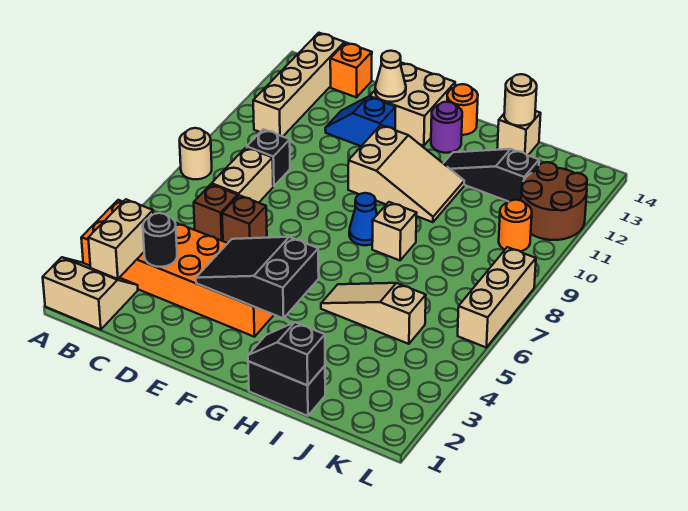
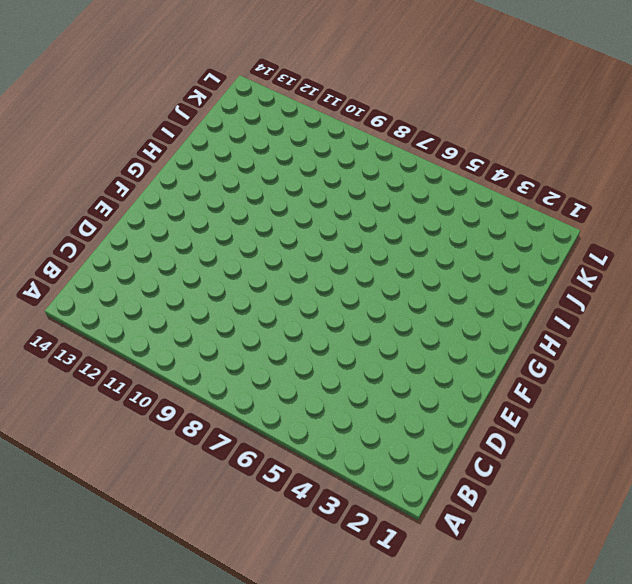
none -> tan 2x2 slope [43,257,138,330]
none -> orange 2x6 brick [81,200,274,337]
none -> tan 1x1 round brick [180,128,212,179]

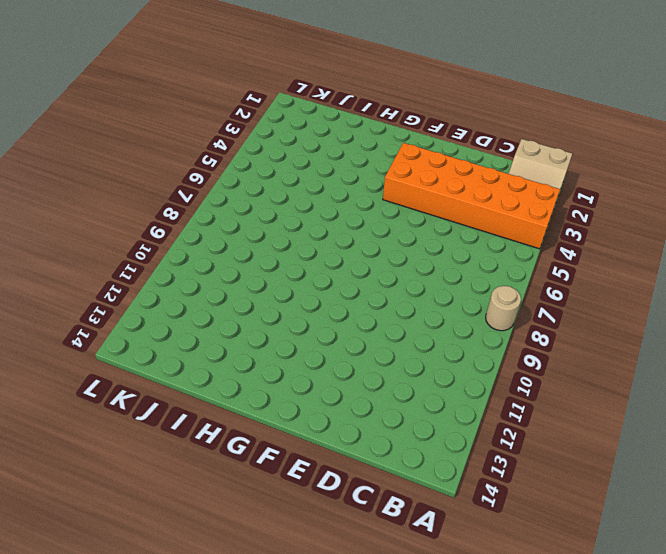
none -> tan 1x4 brick [253,33,344,137]
none -> brown 1x1 brick [194,184,238,241]
none -> tan 1x2 brick [212,147,273,203]

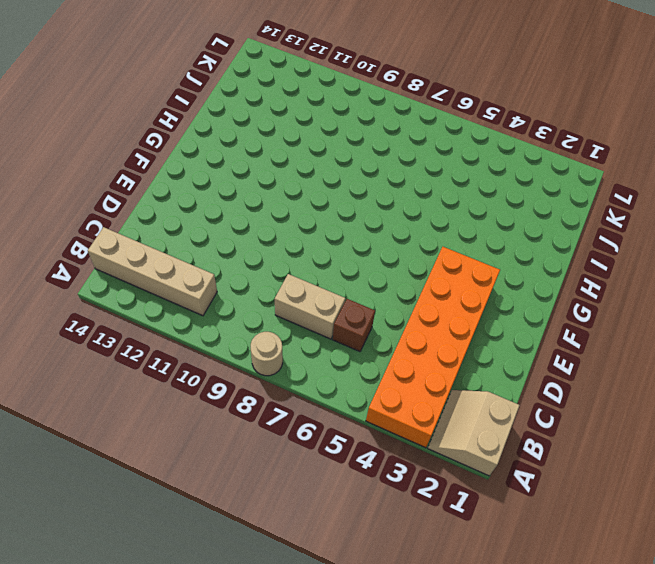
none -> black 1x1 brick [247,129,290,186]
none -> orange 1x1 brick [330,43,372,97]
none -> brown 1x1 brick [222,195,267,243]

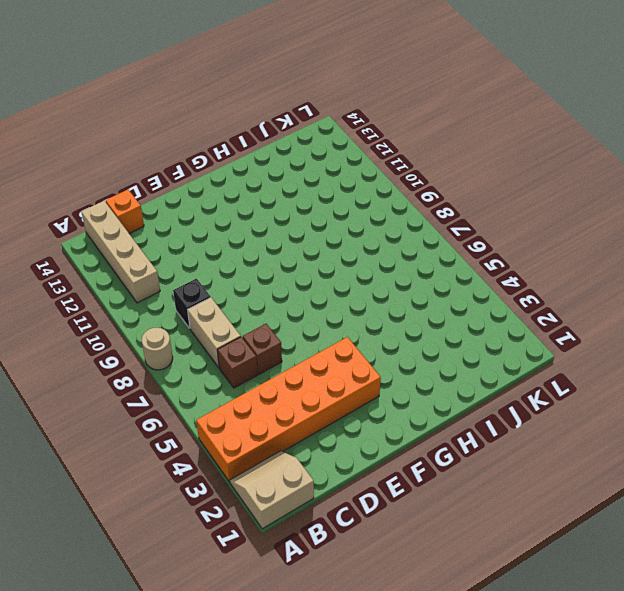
none -> blue 1x2 slope [325,97,396,146]
none -> tan 2x2 brick [370,63,455,146]
none -> tan 2x3 slope [348,125,464,222]

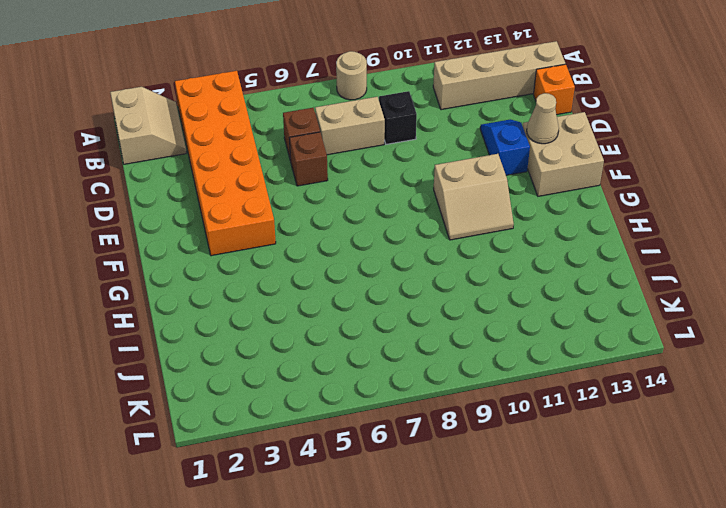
tan 2x2 slope [434,154,514,240] -> tan 2x3 slope [348,125,464,222]
none -> blue 1x1 cone [349,193,377,245]
none -> purple 1x1 round brick [431,102,462,153]
none -> orange 1x1 round brick [447,84,478,135]

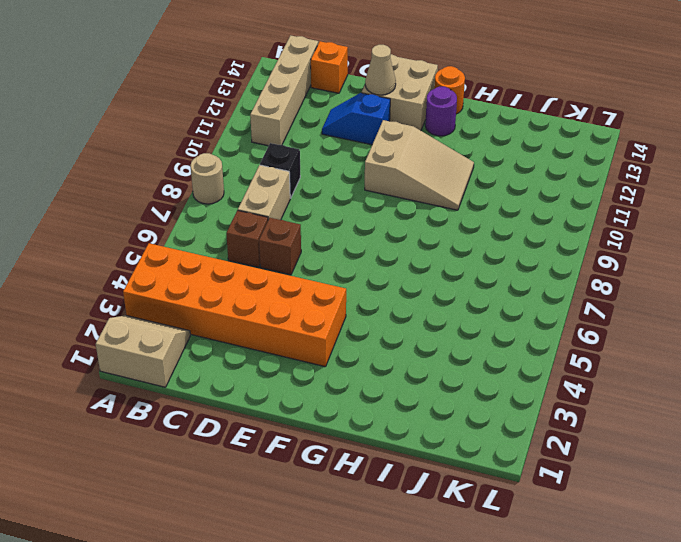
none -> blue 1x1 cone [349,193,377,245]
none -> black 1x2 brick [248,361,325,416]
none -> tan 1x3 slope [321,283,426,344]

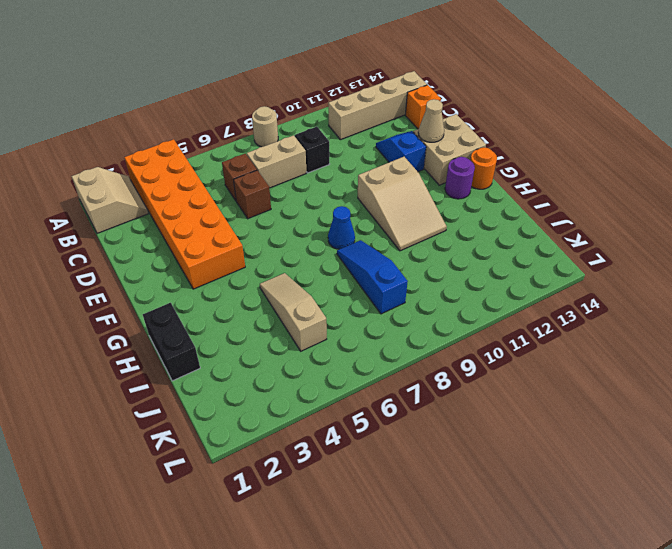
blue 1x3 slope [337,240,408,314] -> tan 1x1 brick [372,202,417,260]
none -> black 1x3 slope [443,149,539,202]
none -> tan 1x1 brick [497,111,541,155]
none -> orange 1x1 round brick [499,200,532,251]

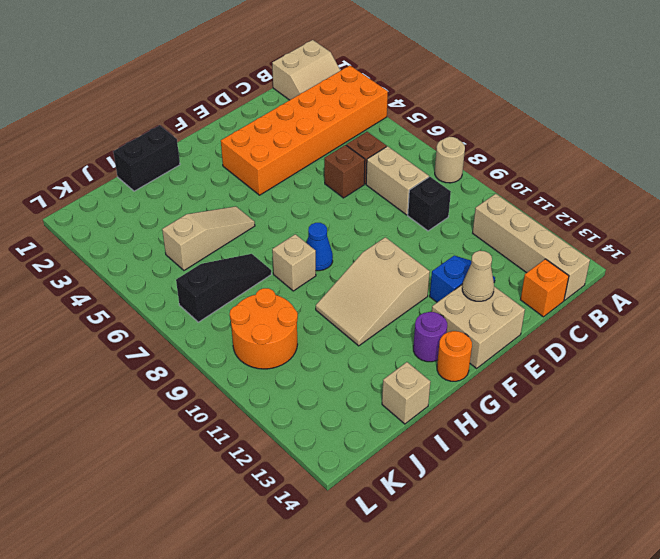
black 1x3 slope [176,254,271,322] -> black 1x3 slope moved to [443,149,539,202]
orange 2x2 round brick [230,288,298,369] -> orange 1x1 round brick [499,200,532,251]
none -> brown 2x2 round brick [521,162,587,240]
none -> tan 1x3 brick [458,247,536,348]
none -> tan 1x2 brick [88,199,153,279]

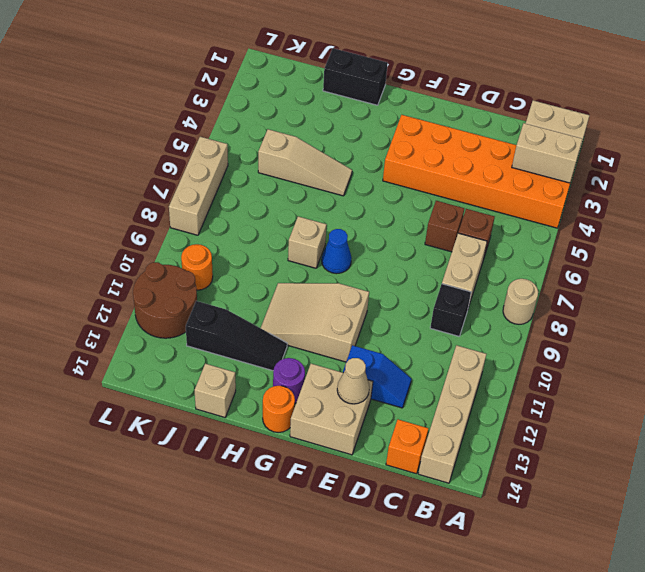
tan 1x2 brick [512,123,582,183] -> tan 1x2 brick turned to [88,199,153,279]
none -> black 1x1 round brick [143,213,177,267]
none -> black 2x3 slope [196,237,319,318]
none -> black 1x2 slope [248,322,325,385]

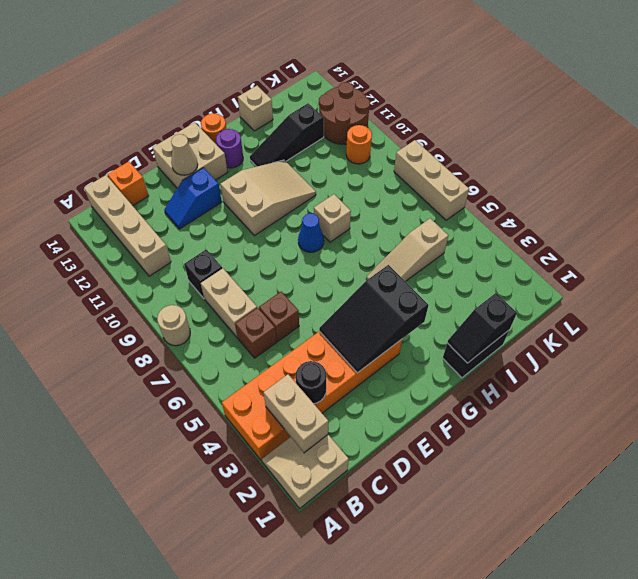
none -> tan 1x1 round brick [504,74,537,126]

